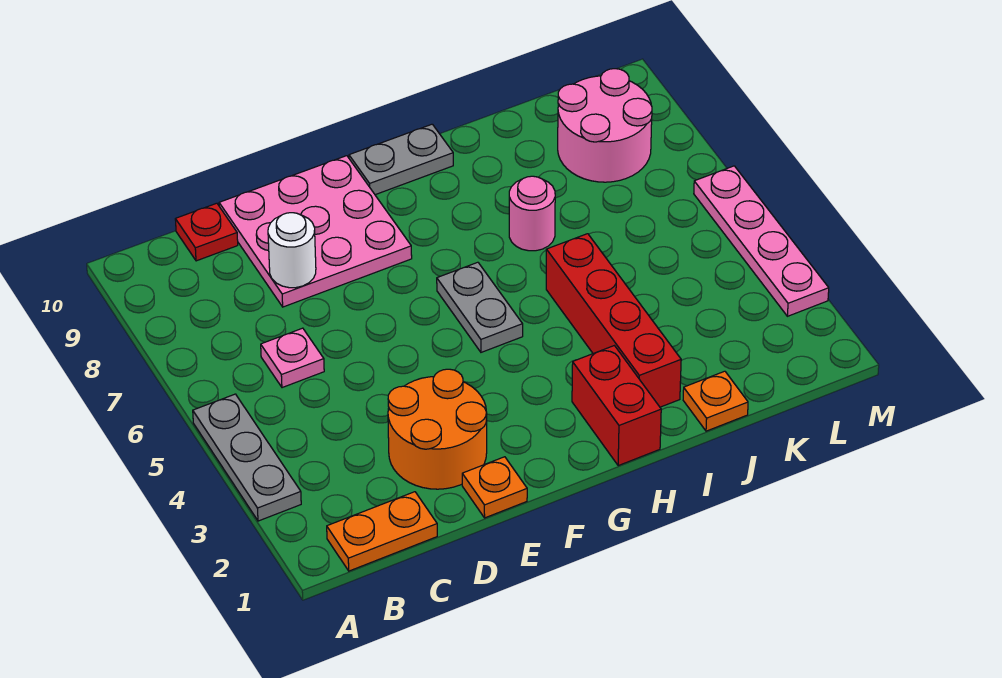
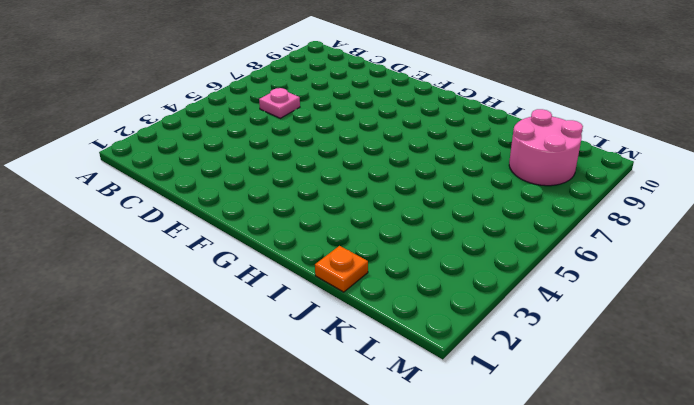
none -> grey 1x3 plate [193,394,301,521]
none -> orange 1x2 plate [327,492,437,571]
none -> red 1x1 plate [175,203,238,261]

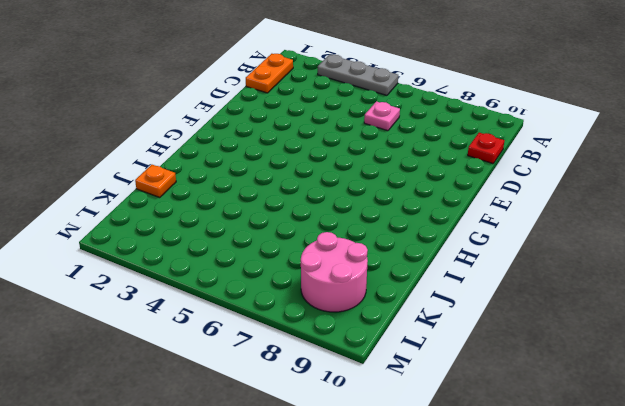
none -> orange 2x2 round brick [388,369,487,489]
none -> pink 3x3 plate [219,156,412,307]
none -> orange 1x1 plate [462,457,527,518]

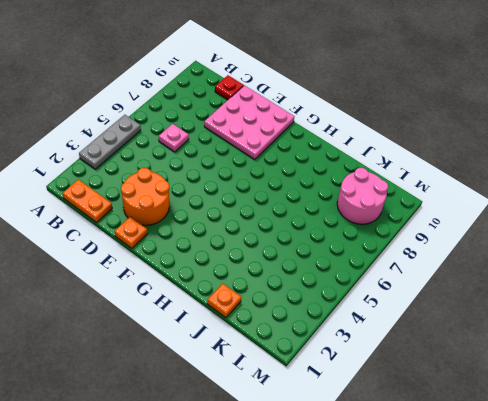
none -> grey 1x2 plate [437,262,523,352]
none -> grey 1x2 plate [349,124,453,195]
none -> red 1x2 brick [572,346,661,466]

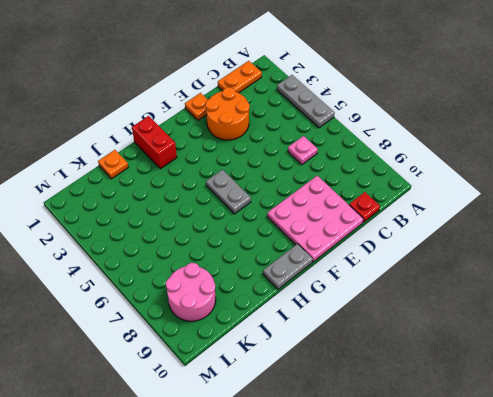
none -> red 1x4 brick [546,234,681,407]
none -> pink 1x1 round brick [509,176,555,251]
none -> pink 1x4 plate [694,166,829,316]

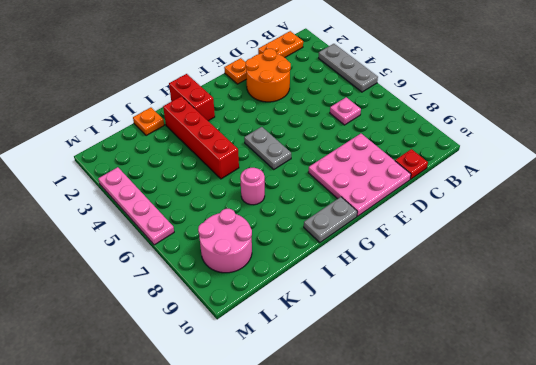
none -> white 1x1 round brick [268,213,316,288]

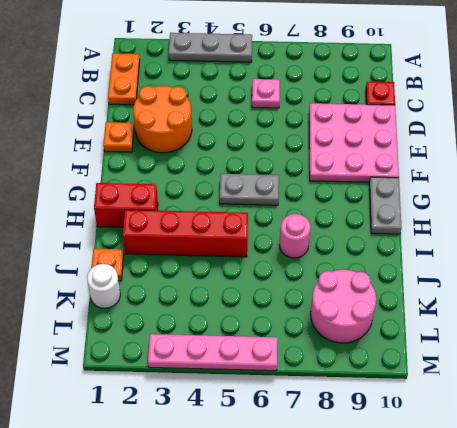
white 1x1 round brick [87,264,120,308] -> white 1x1 round brick moved to [268,213,316,288]

